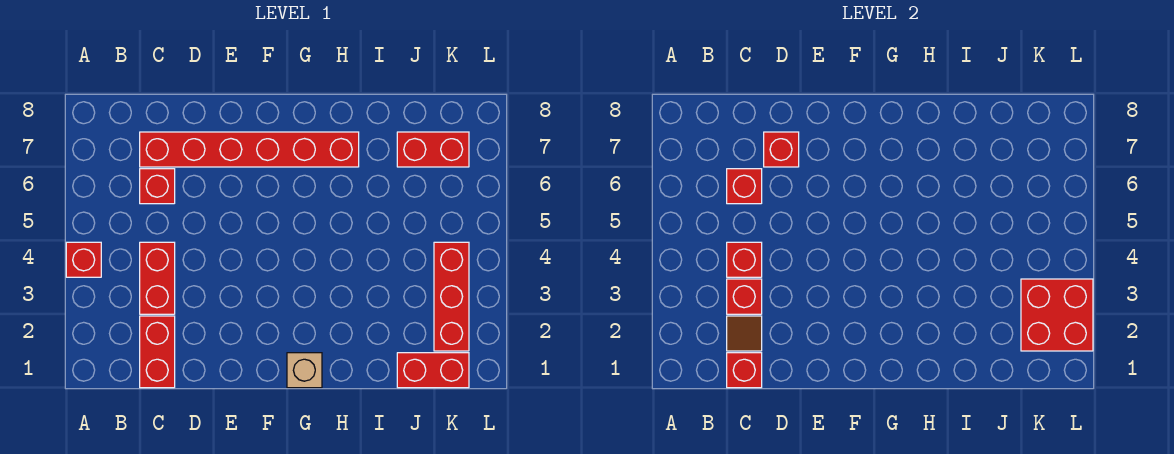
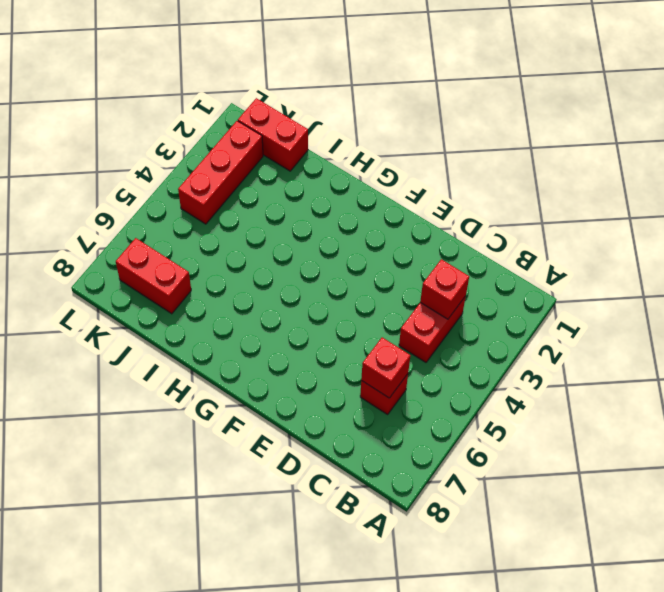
none -> red 1x1 brick [66,242,101,277]
none -> red 1x2 brick [140,316,175,388]
none -> red 1x6 brick [140,132,359,167]

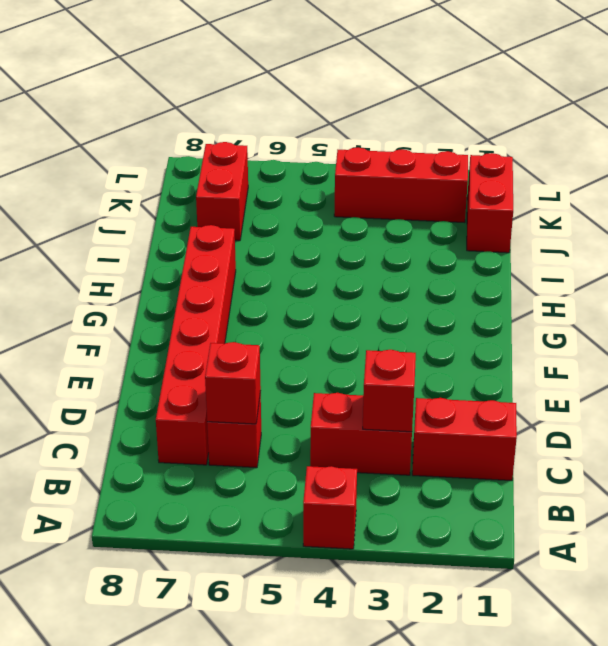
none -> tan 1x1 brick [287,353,322,388]
none -> red 1x1 brick [727,353,762,388]
none -> brown 1x1 tile [727,316,762,351]

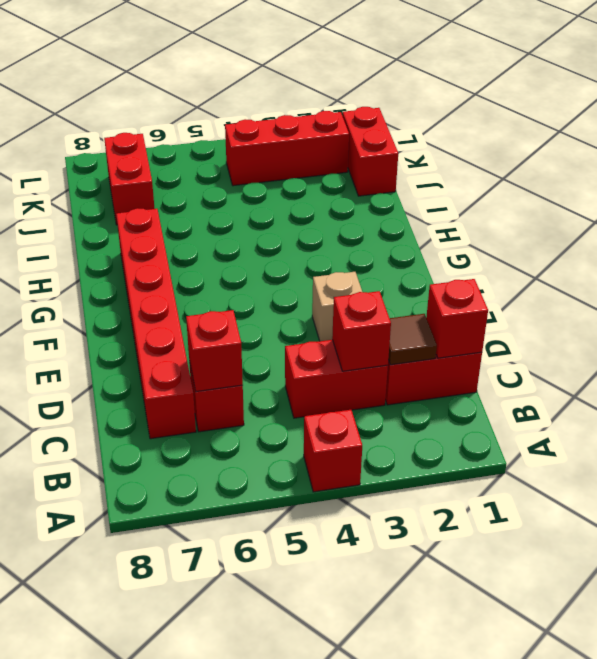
tan 1x1 brick [312,272,362,341] -> tan 1x1 brick moved to [287,353,322,388]
none -> red 1x1 brick [727,242,762,277]
none -> red 1x1 brick [764,132,799,167]
none -> red 2x2 brick [1021,279,1093,351]

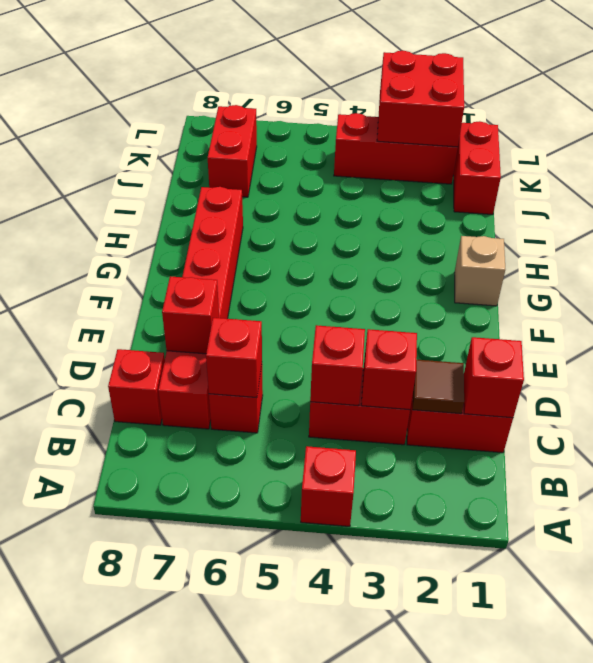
red 1x1 brick [108,349,165,425] -> none

